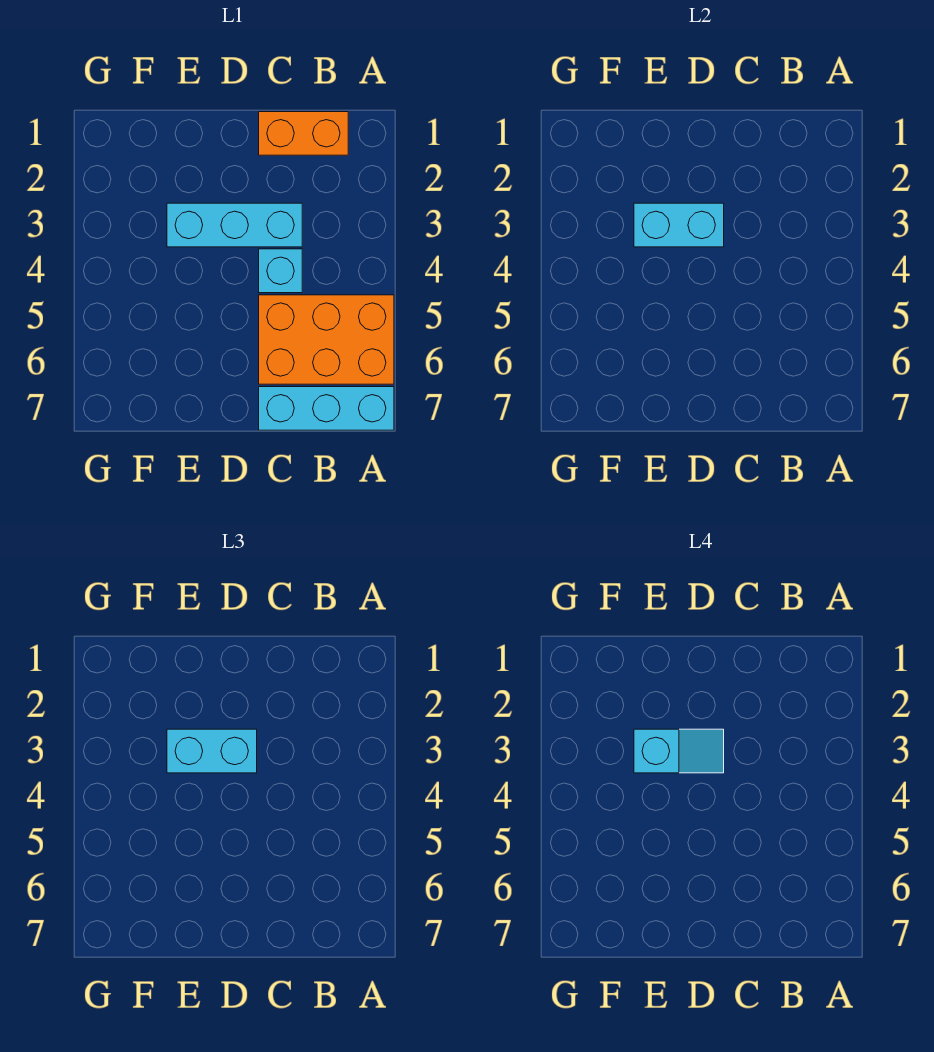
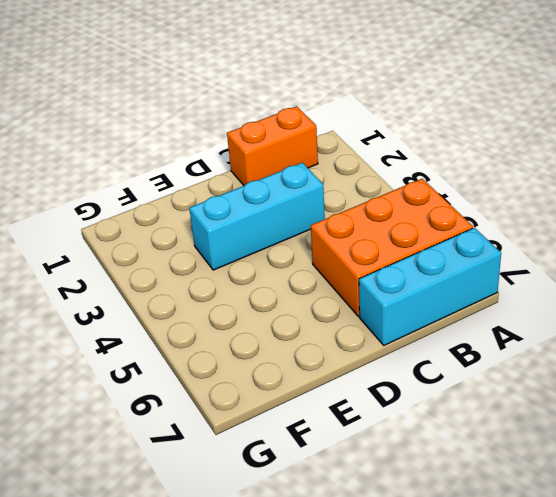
none -> cyan 1x1 brick [259,249,302,293]
none -> cyan 1x2 brick [634,203,724,247]

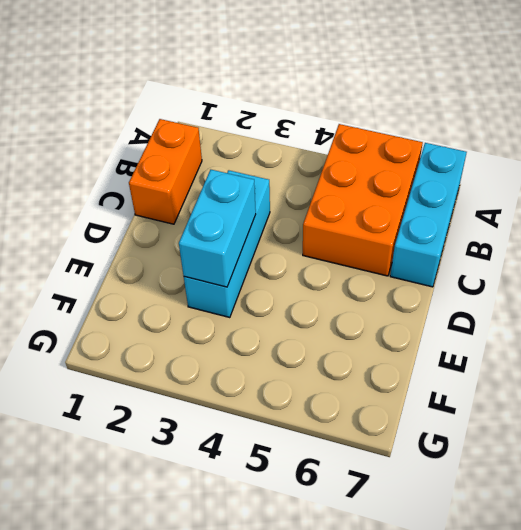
none -> cyan 1x1 brick [259,249,302,293]
none -> cyan 1x2 brick [167,729,257,773]

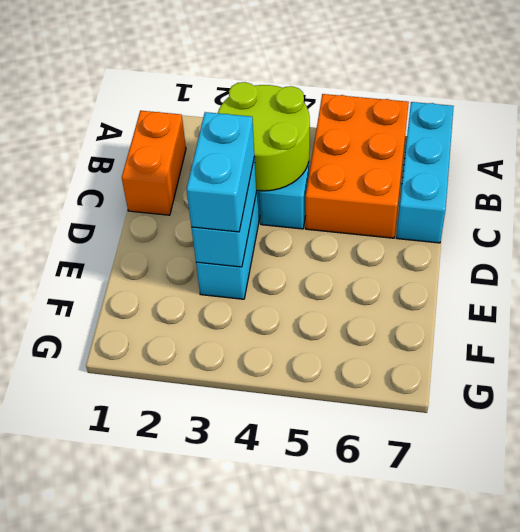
lime 2x2 round brick [218,82,310,191] -> none
none -> cyan 1x2 slope [634,729,724,773]

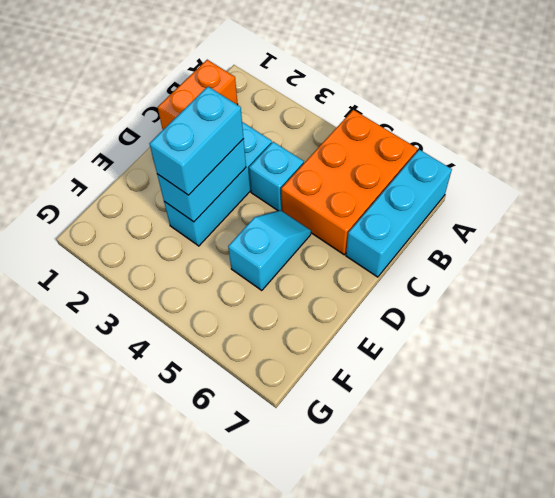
cyan 1x2 slope [228,210,311,290] -> cyan 1x2 slope moved to [634,729,724,773]

